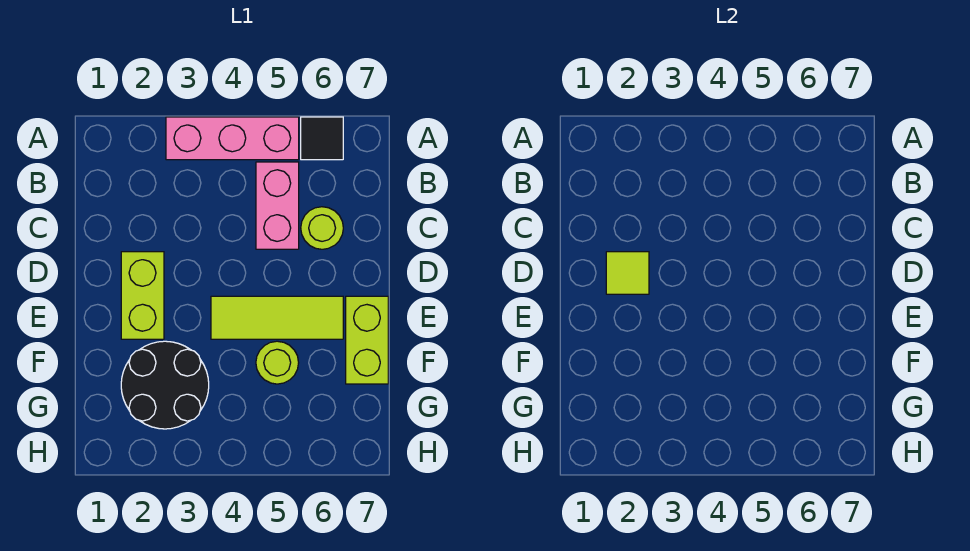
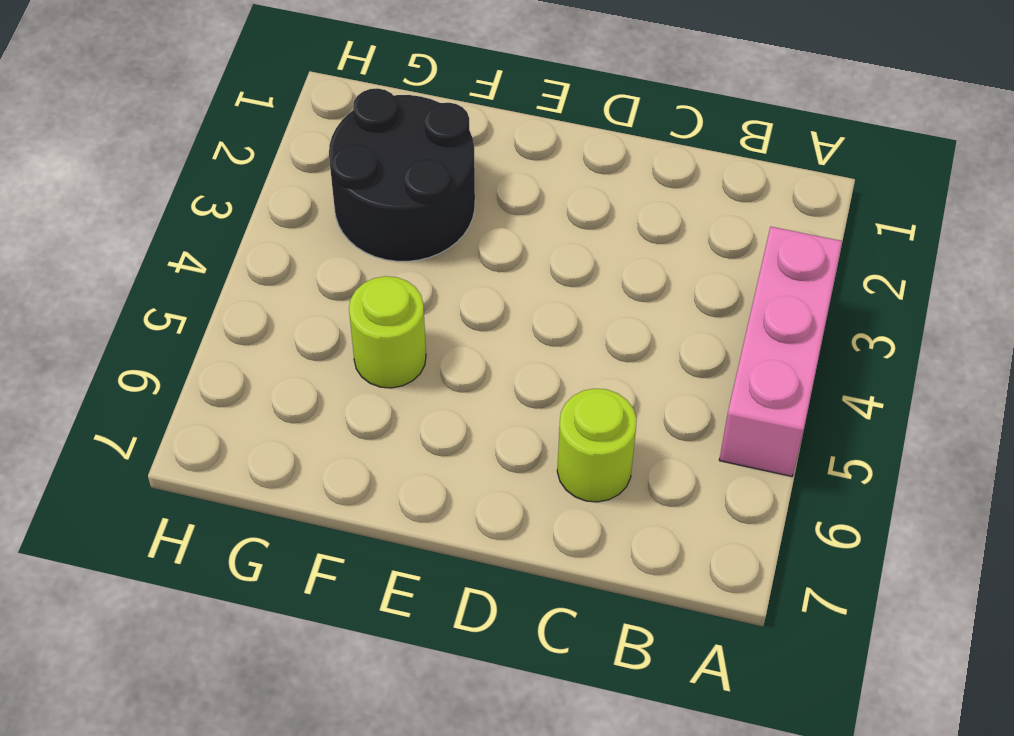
none -> black 1x1 tile [301,117,343,160]
none -> pink 1x2 brick [256,162,299,249]

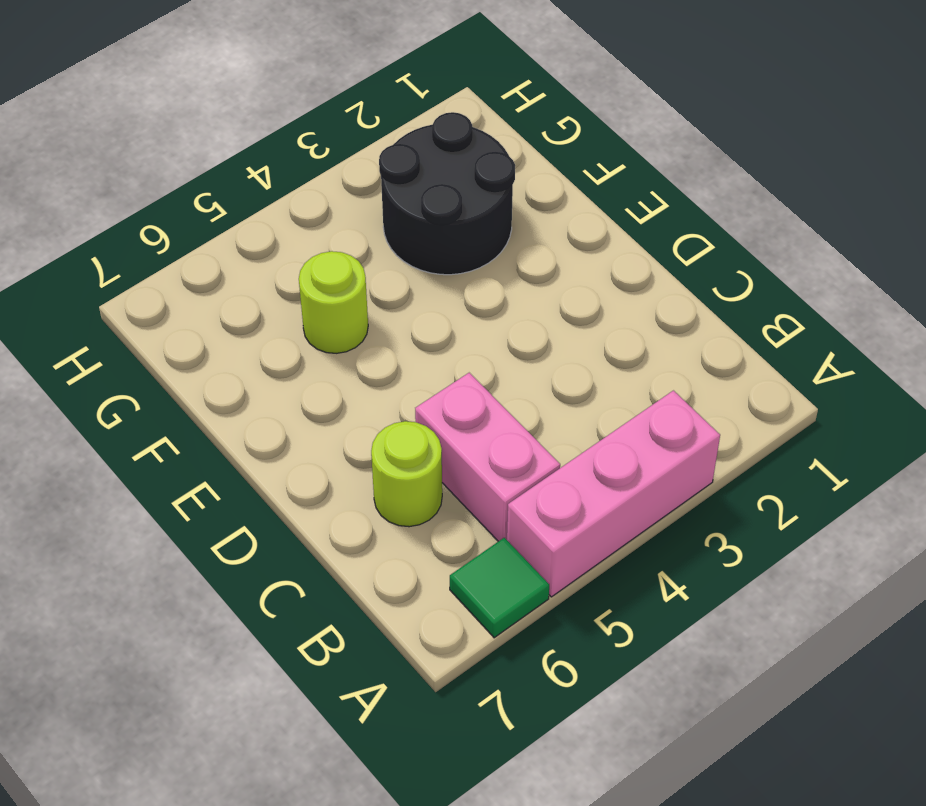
green 1x1 tile [450,538,549,638] -> black 1x1 tile [301,117,343,160]
none -> lime 1x2 brick [121,252,164,339]
none -> lime 1x3 tile [211,296,343,339]

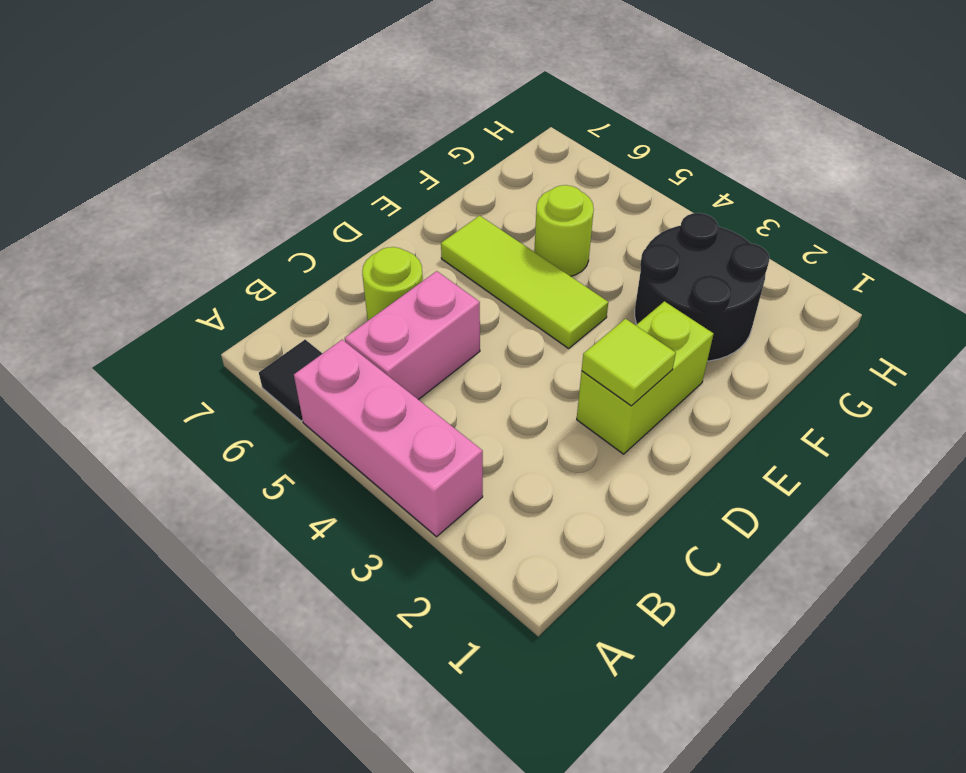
none -> lime 1x2 brick [346,296,388,384]

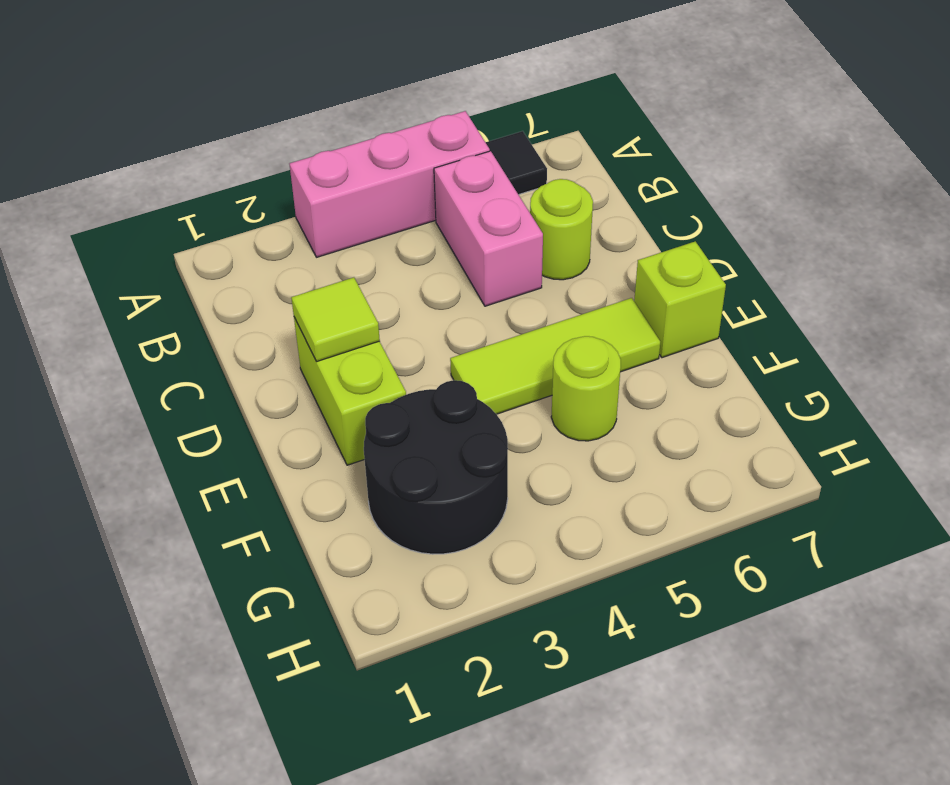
lime 1x1 brick [634,241,726,358] -> lime 1x2 brick [346,296,388,384]

